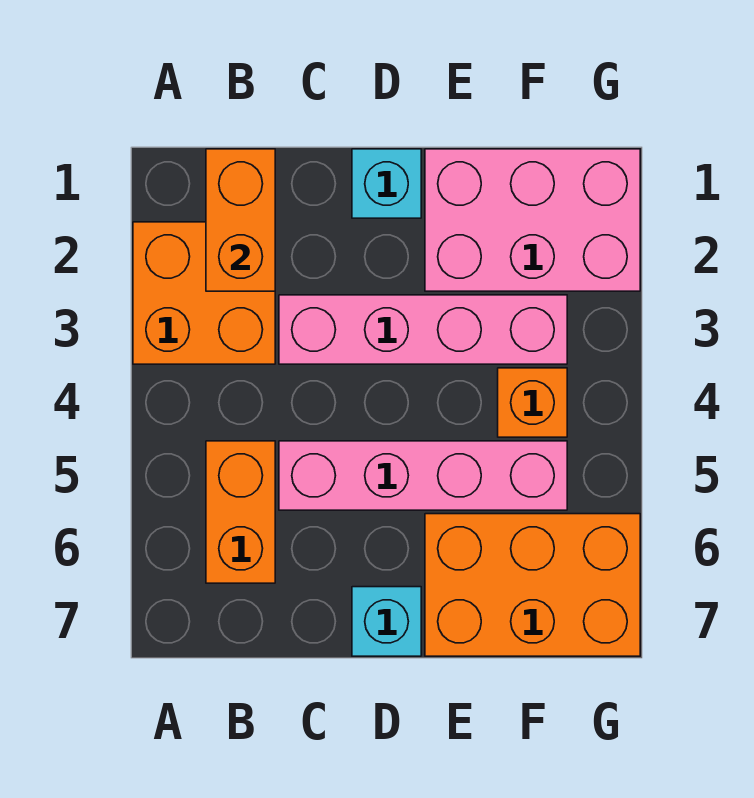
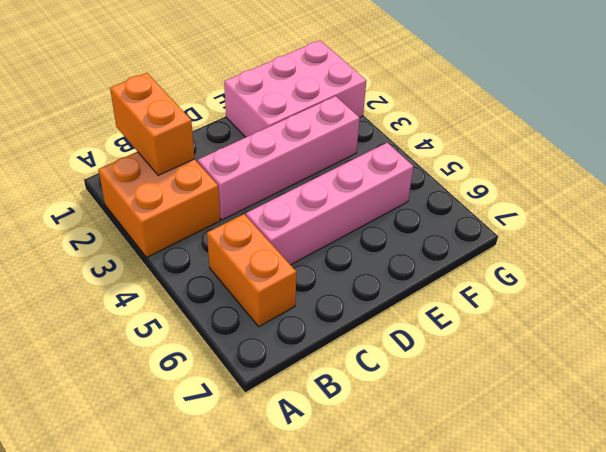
none -> cyan 1x1 brick [352,149,421,218]
none -> cyan 1x1 brick [352,587,421,656]

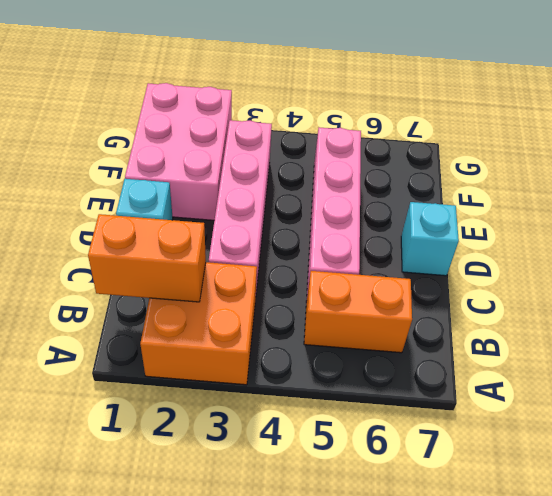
none -> orange 2x3 brick [425,514,640,656]
none -> orange 1x1 brick [498,368,567,437]

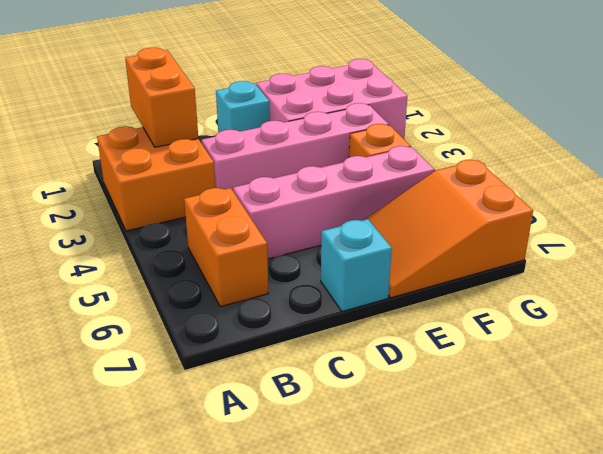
orange 2x3 slope [364,160,533,298] -> orange 2x3 brick [425,514,640,656]

